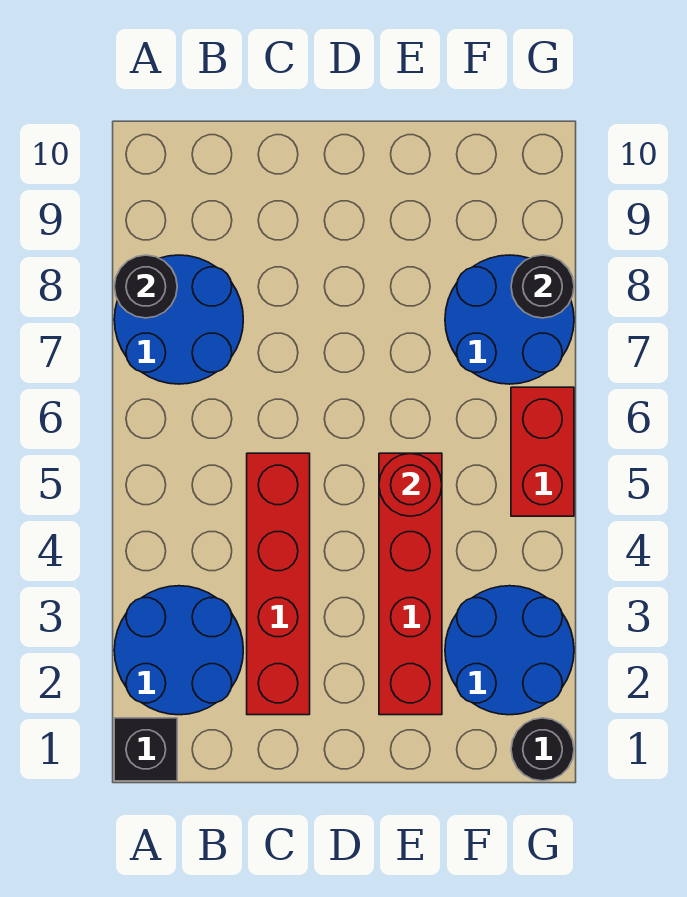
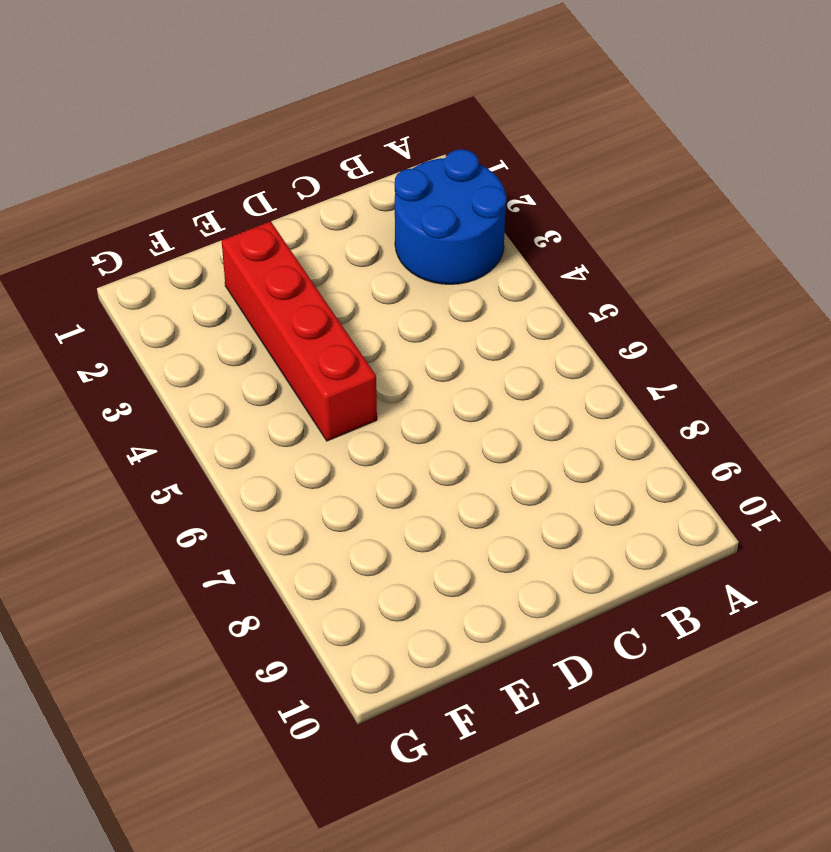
none -> black 1x1 brick [114,718,177,781]
none -> blue 2x2 round brick [114,255,243,384]
none -> red 1x4 brick [247,453,310,715]

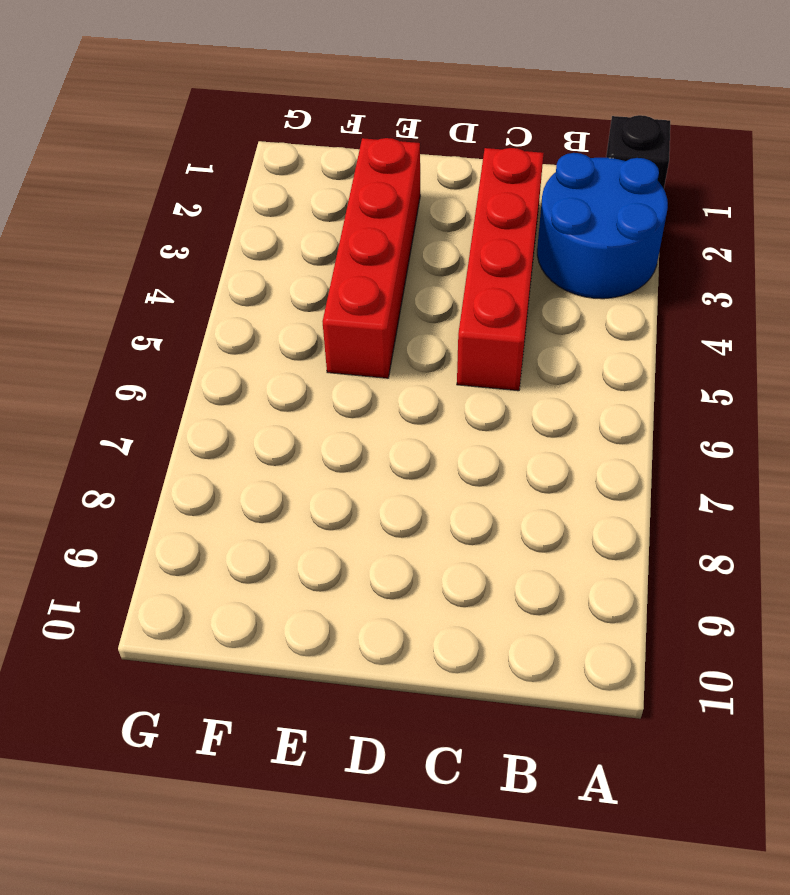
none -> blue 2x2 round brick [114,255,243,384]
none -> blue 2x2 round brick [445,586,574,715]
none -> blue 2x2 round brick [445,255,574,384]

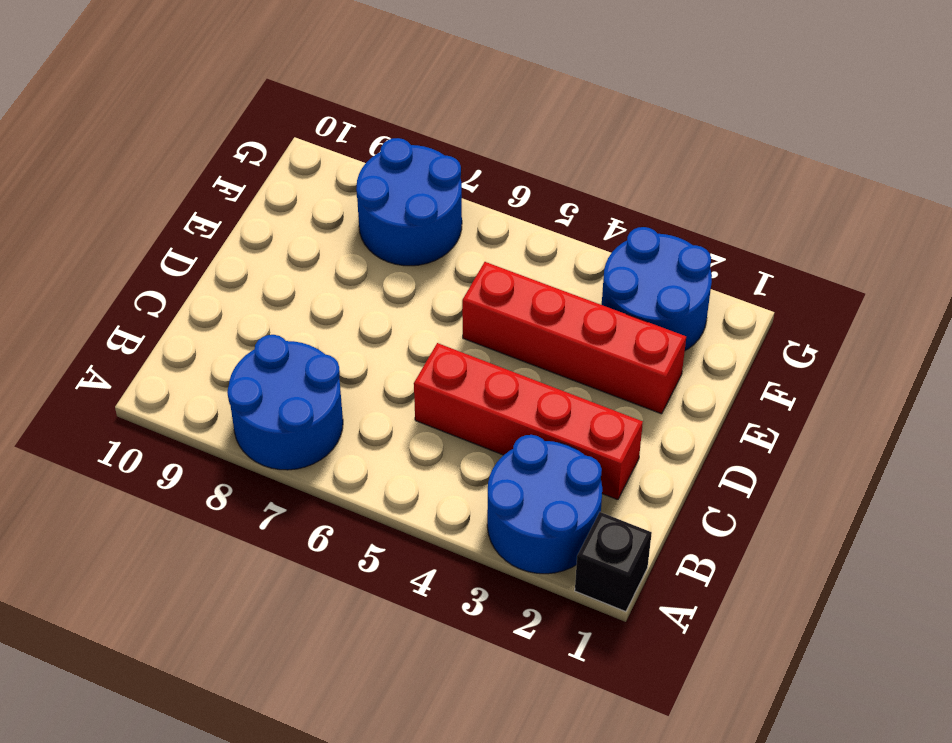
none -> black 1x1 round brick [511,718,574,781]
none -> red 1x2 brick [511,387,574,516]
none -> black 1x1 round brick [114,255,177,318]

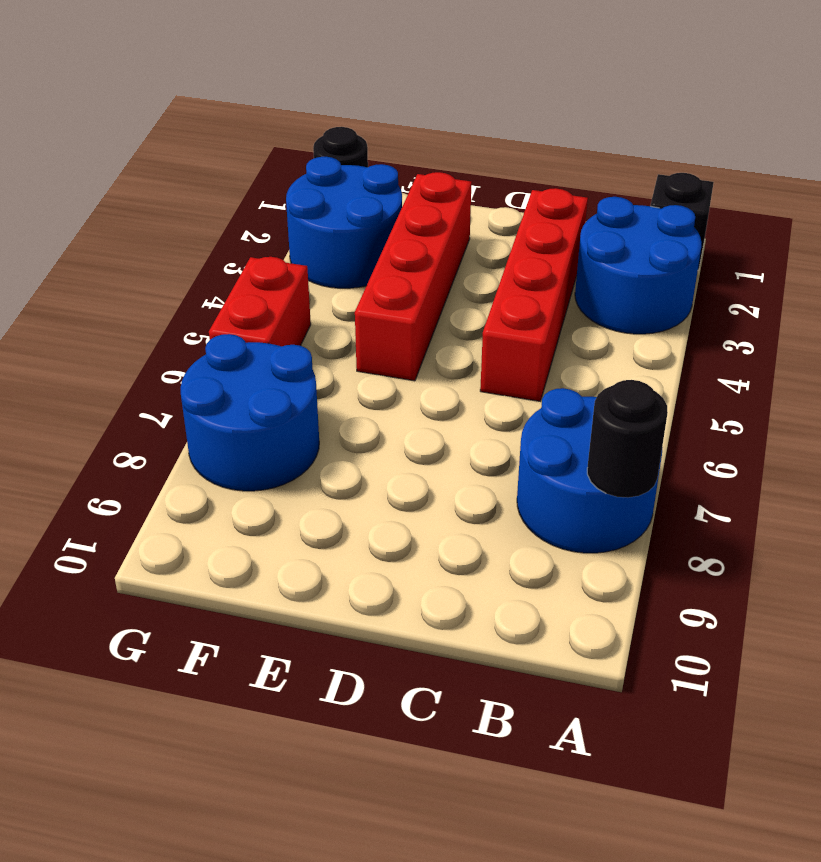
none -> red 1x1 round brick [379,454,442,516]
none -> black 1x1 round brick [511,255,574,318]

